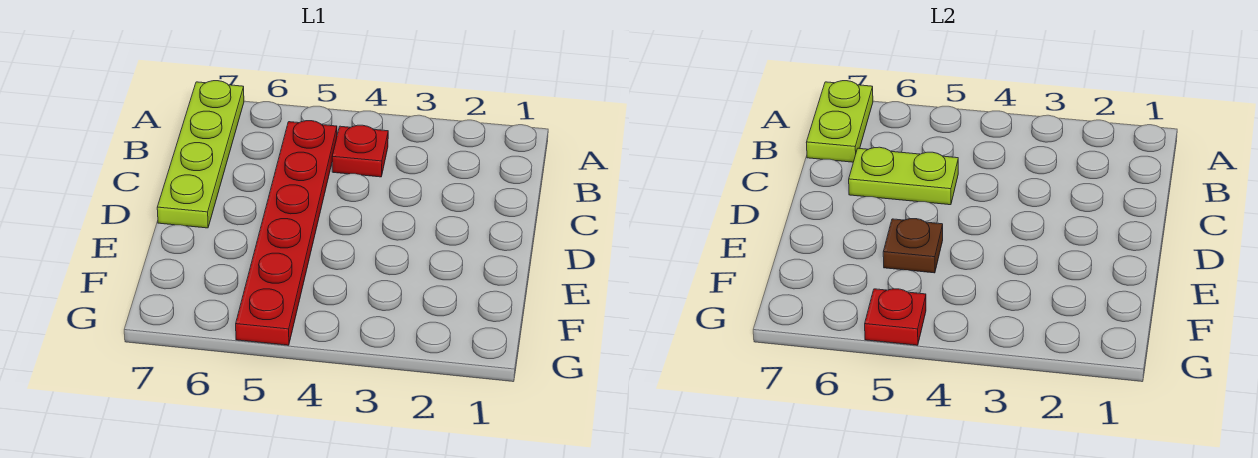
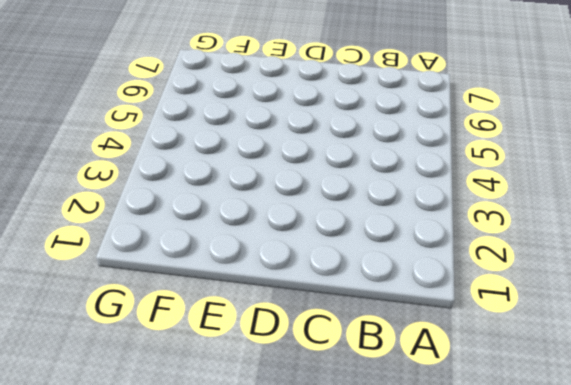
none -> lime 1x4 plate [157,81,244,228]
none -> red 1x1 plate [332,125,388,177]

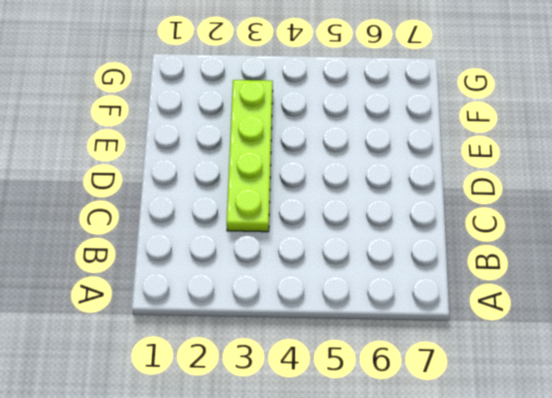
lime 1x4 plate [227,80,273,232] -> lime 1x4 plate moved to [157,81,244,228]
none -> red 1x1 plate [332,125,388,177]
none -> red 1x6 plate [236,121,337,345]

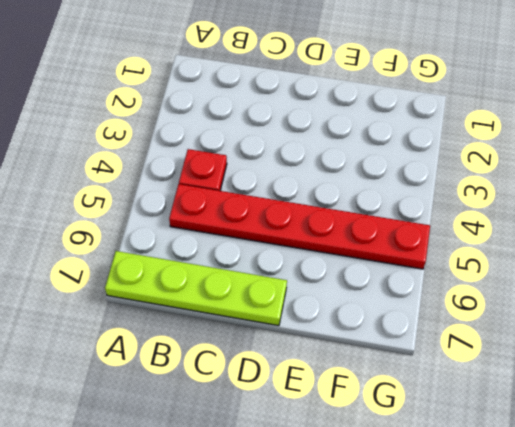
none -> lime 1x2 plate [806,81,873,162]
none -> lime 1x2 plate [849,147,958,205]

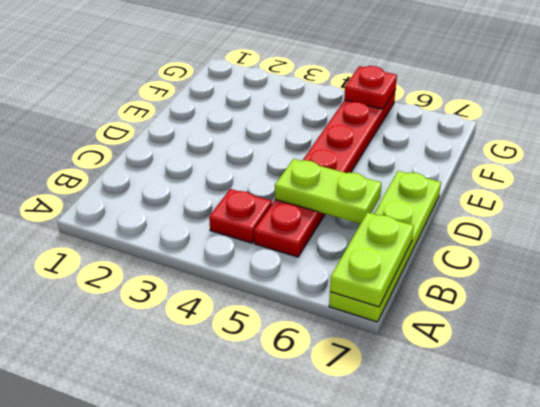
none -> brown 1x1 plate [883,219,943,273]

